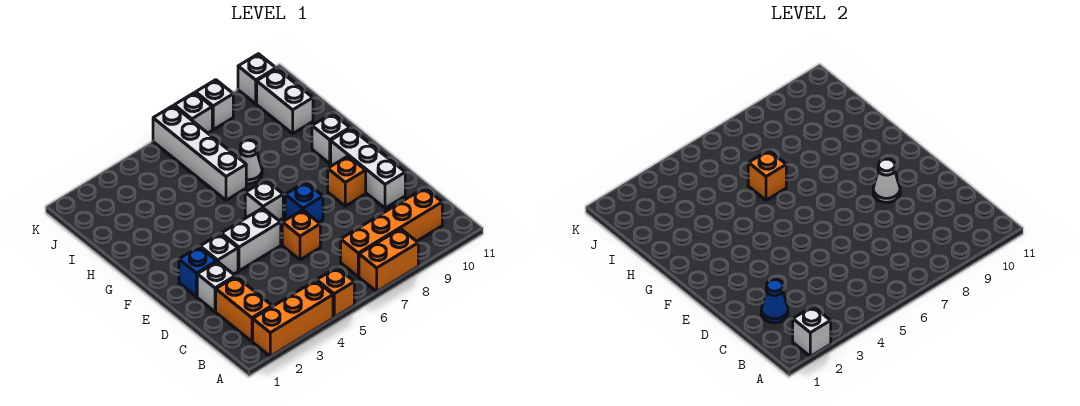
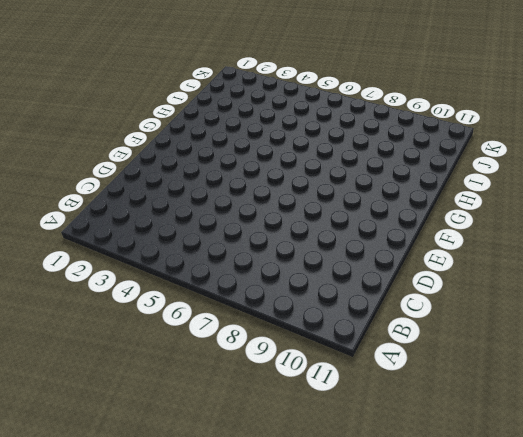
none -> orange 1x3 brick [253,281,333,356]
none -> orange 1x1 brick [317,268,354,317]
none -> orange 1x2 brick [359,229,418,292]

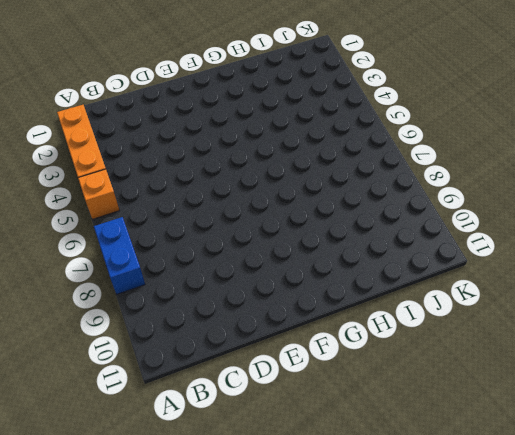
blue 1x2 brick [94,217,145,294] -> orange 1x2 brick [359,229,418,292]
none -> orange 1x2 brick [216,277,272,341]
none -> orange 1x4 brick [341,188,442,277]
none -> white 1x1 brick [197,262,235,312]

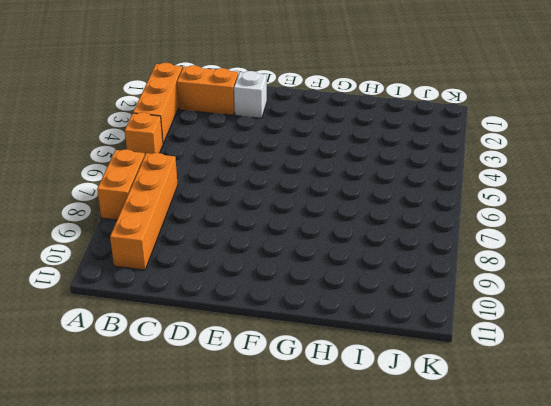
none -> orange 1x1 brick [282,210,320,260]
none -> white 1x3 brick [331,128,405,208]
none -> blue 1x1 brick [179,247,217,297]

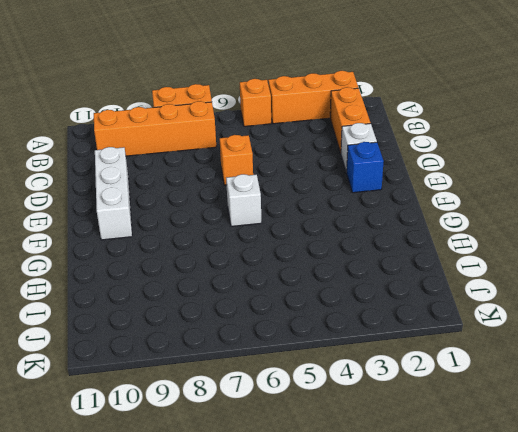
none -> white 1x1 brick [200,234,238,274]
none -> white 1x2 brick [221,208,281,271]
none -> blue 1x1 brick [285,182,323,223]

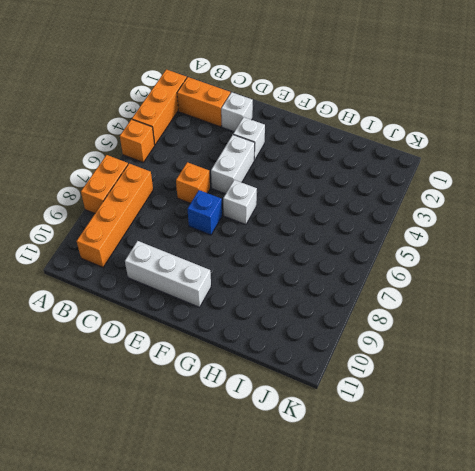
none -> blue 1x1 brick [179,247,217,297]
none -> orange 1x1 brick [328,156,366,206]
none -> white 1x1 brick [312,113,350,163]

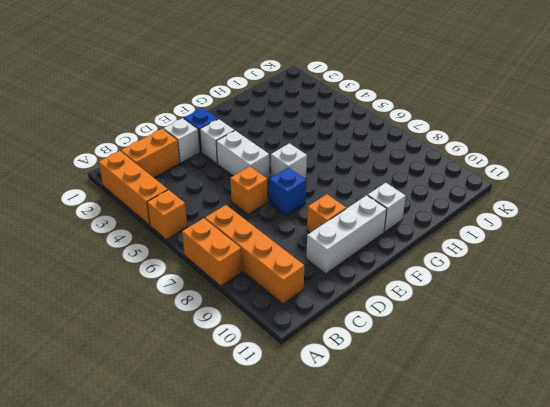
none -> white 1x4 brick [153,106,246,200]
none -> white 1x1 cone [239,140,262,184]
none -> white 1x2 brick [257,69,313,133]

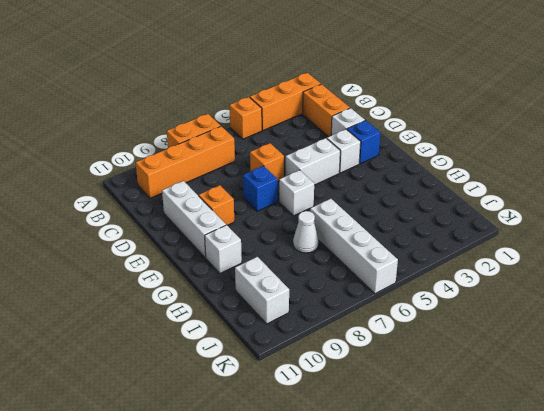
none -> white 1x1 brick [174,93,212,133]
none -> white 1x1 brick [196,80,233,130]
none -> white 1x1 brick [238,54,276,104]

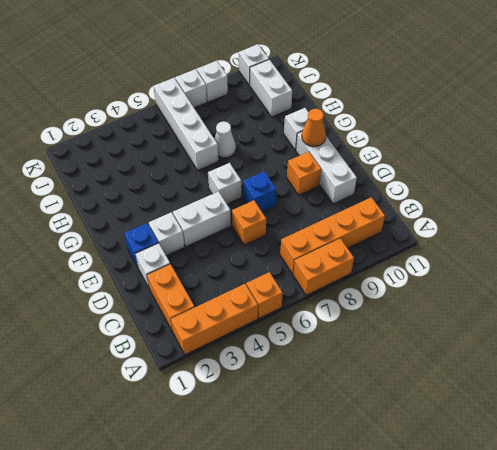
orange 1x1 cone [302,109,326,147] -> none
none -> white 1x1 brick [793,307,831,356]
none -> blue 1x1 cone [761,280,788,323]
none -> white 1x1 cone [873,159,900,202]

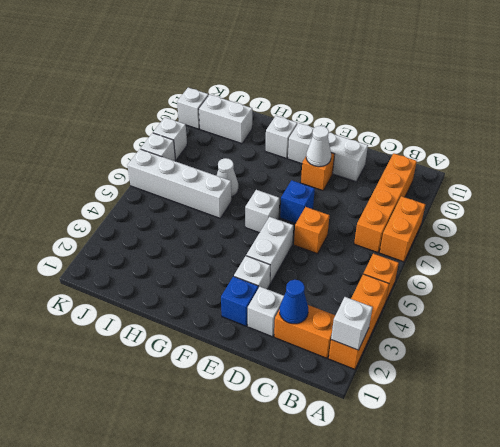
none -> orange 1x1 brick [748,150,786,200]

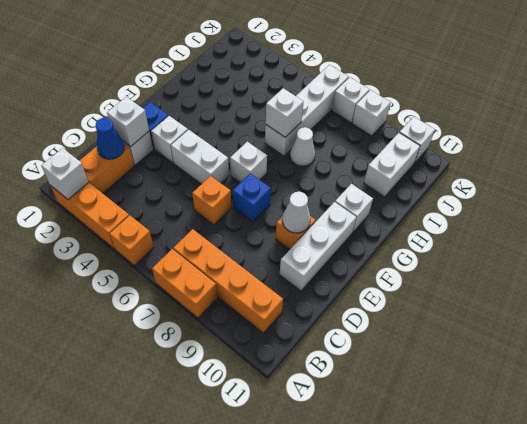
white 1x1 brick [107,97,149,146] -> none
white 1x1 brick [266,88,303,137] -> orange 1x1 brick [748,150,786,200]

